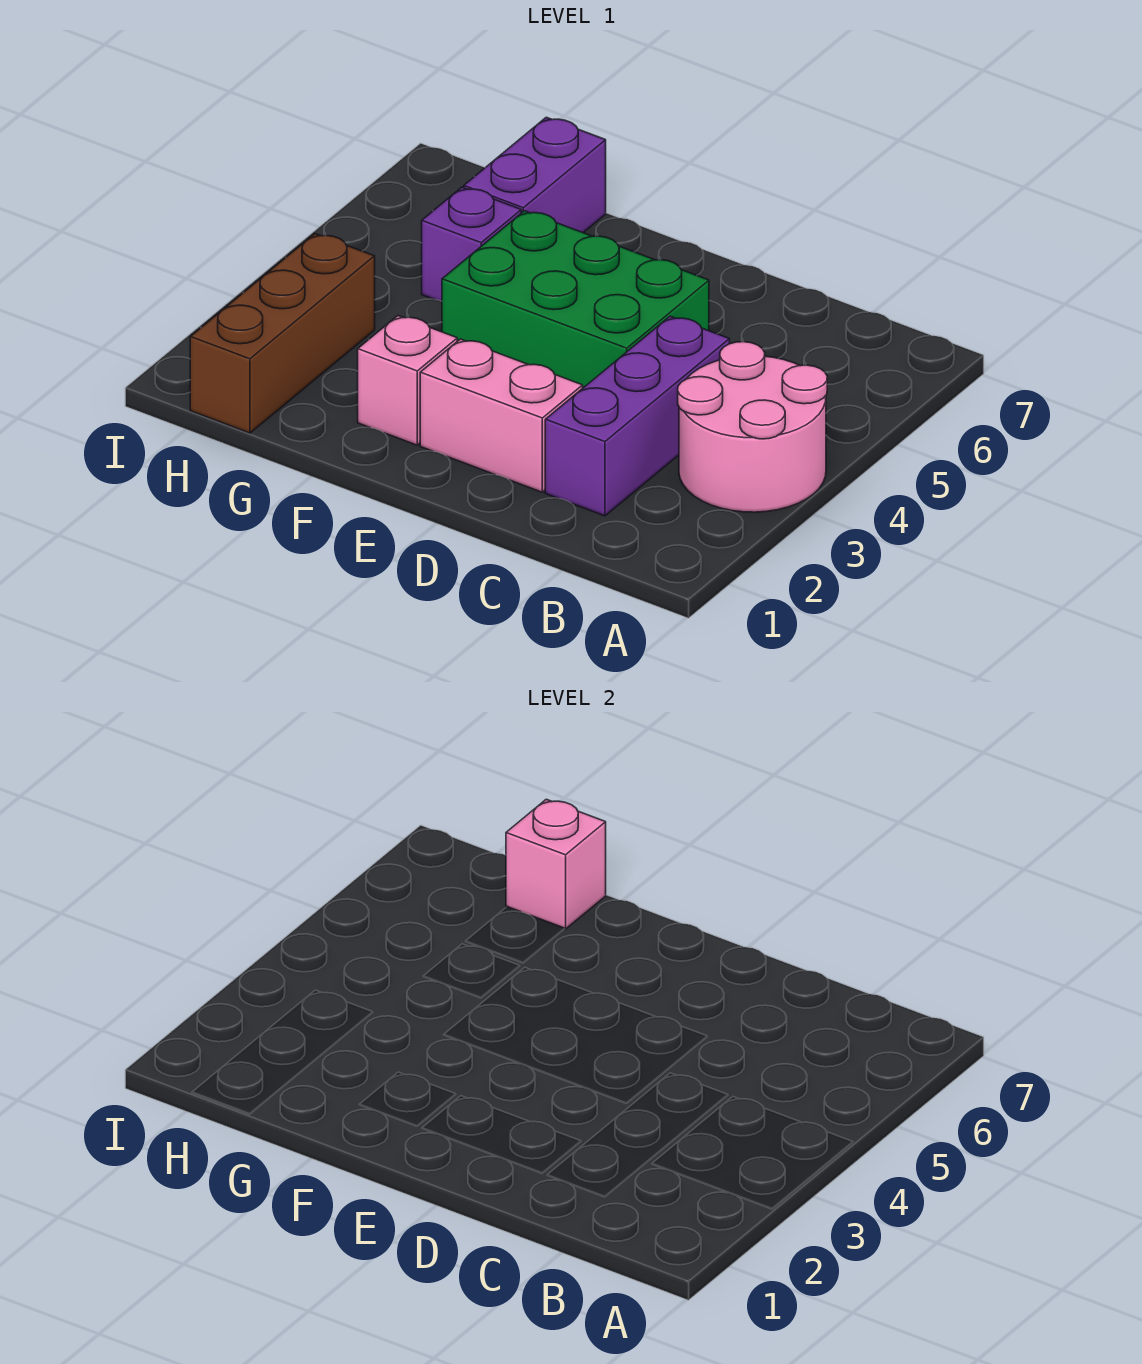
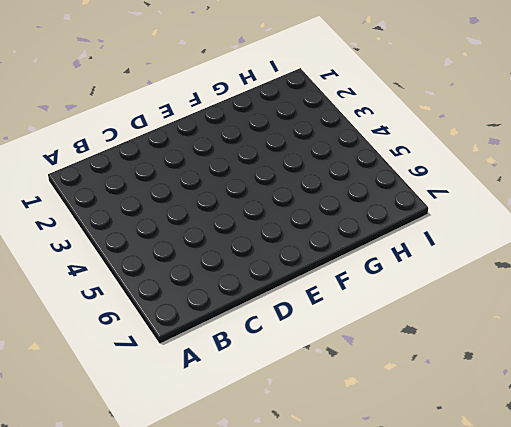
none -> pink 2x2 round brick [678,342,827,512]
none -> purple 1x3 brick [545,316,730,516]

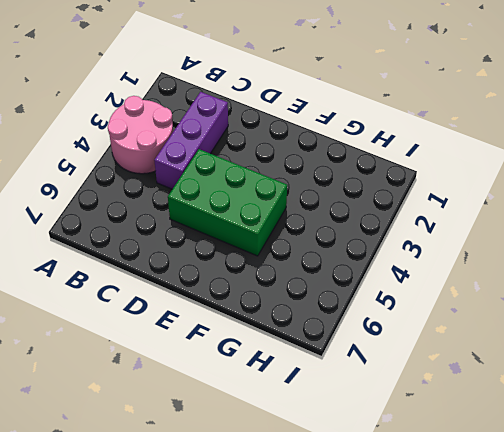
none -> pink 1x2 brick [420,339,583,492]
none -> pink 1x1 brick [358,316,457,445]

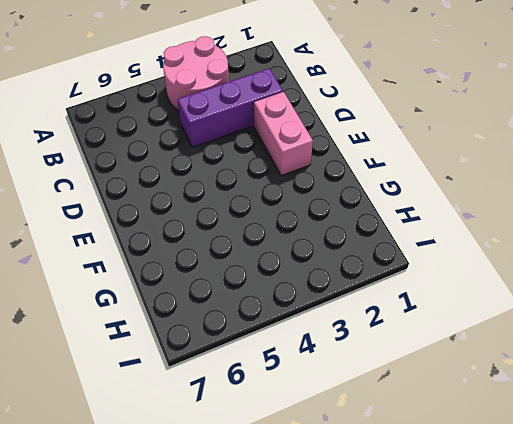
none -> green 2x3 brick [442,211,709,388]
none -> pink 1x1 brick [358,316,457,445]

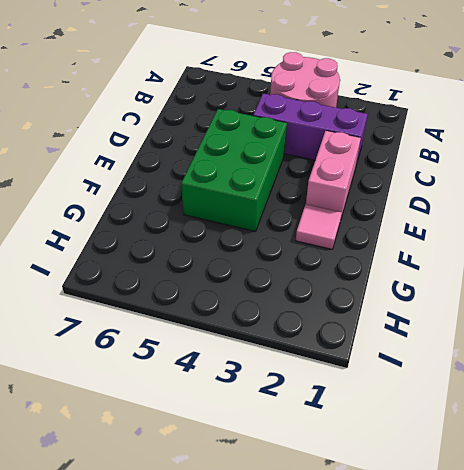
pink 1x1 tile [296,204,342,249] -> pink 1x1 brick [358,316,457,445]
none -> purple 1x1 brick [422,187,521,301]
none -> purple 1x2 brick [464,117,606,232]

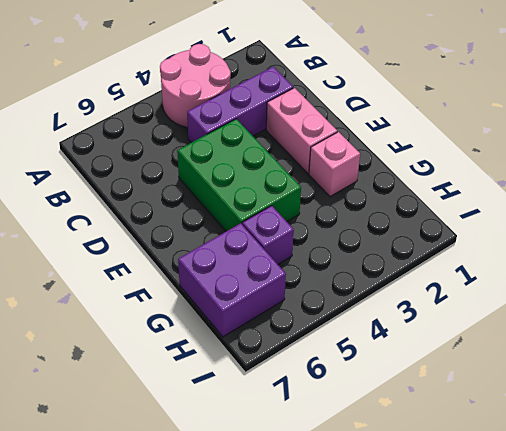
purple 2x2 brick [178,223,286,337] -> purple 1x2 brick [464,117,606,232]
none -> brown 1x3 brick [190,234,375,433]
none -> pink 1x1 brick [506,799,606,929]

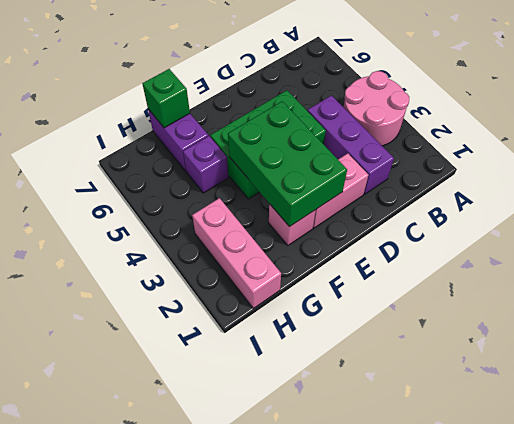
green 2x3 brick [228,101,347,227] -> none
green 1x1 brick [142,69,190,128] -> pink 1x1 brick [506,799,606,929]
pink 1x3 brick [192,198,281,308] -> brown 1x3 brick [190,234,375,433]

